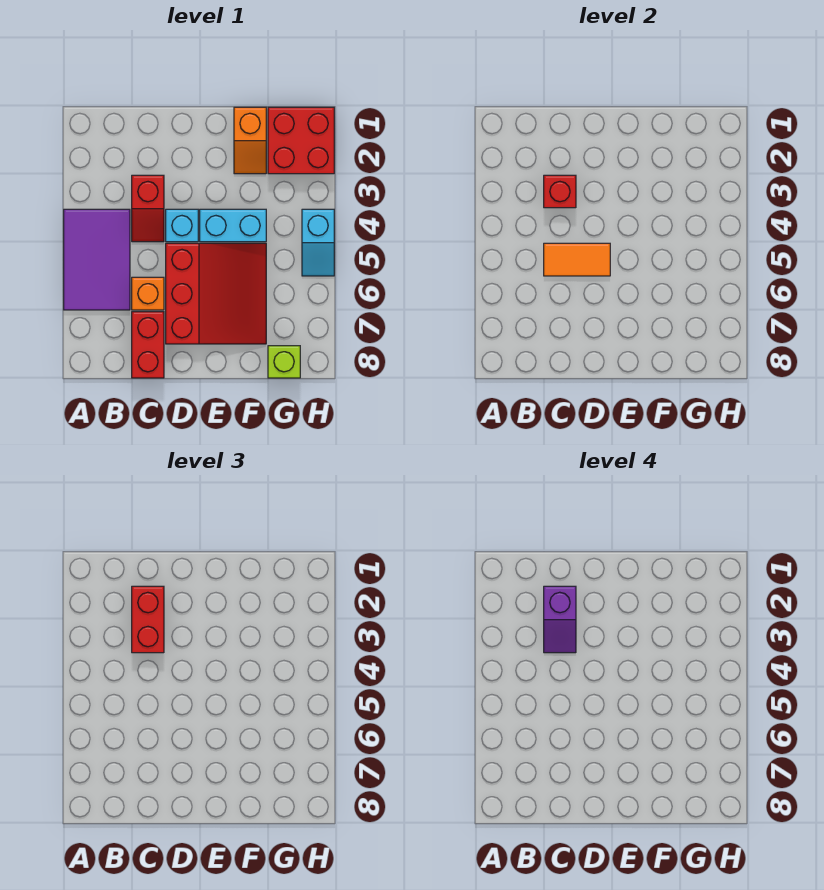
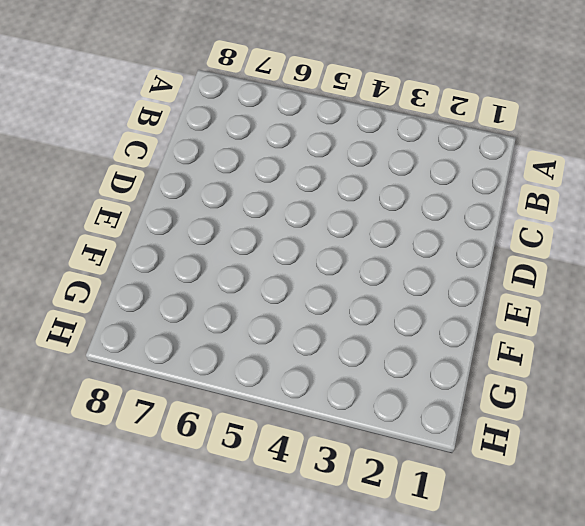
none -> purple 2x3 tile [64,209,130,310]
none -> red 1x2 slope [132,175,164,242]
none -> orange 1x1 brick [132,277,164,310]

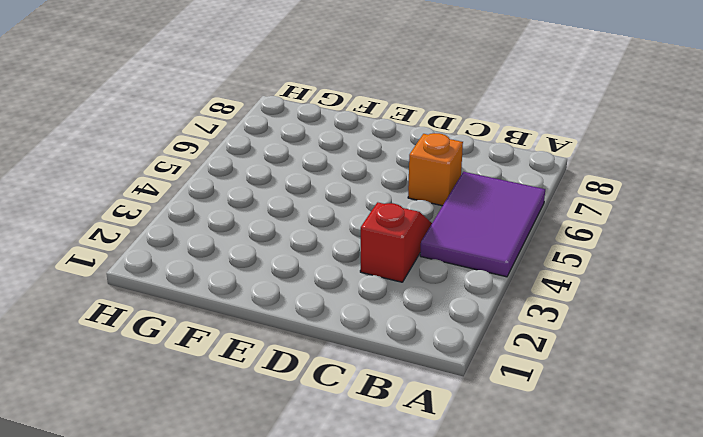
none -> red 1x2 brick [132,312,164,378]
none -> cyan 1x1 brick [166,209,198,242]
none -> red 3x3 slope [166,243,266,344]

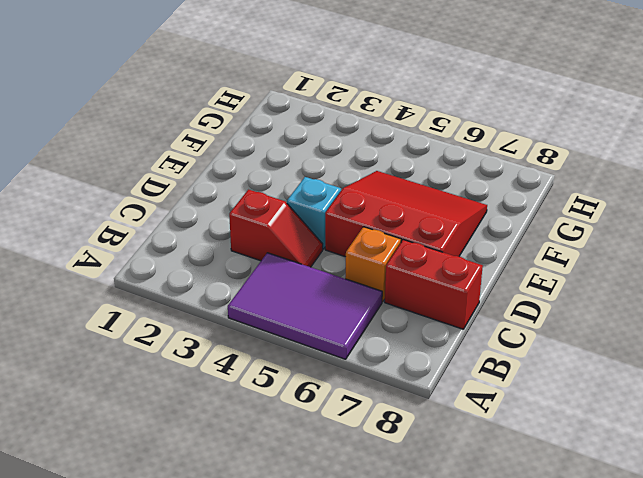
none -> cyan 1x2 brick [200,209,266,242]
none -> orange 1x2 slope [234,107,266,174]
none -> red 2x2 brick [268,107,334,174]

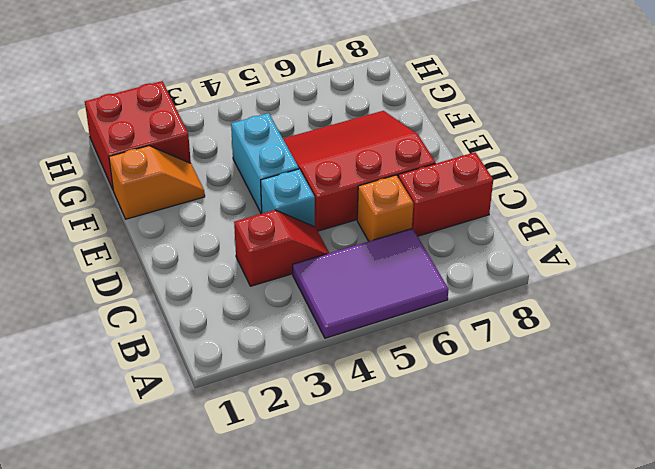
none -> lime 1x1 brick [268,346,300,378]
none -> cyan 1x2 slope [302,209,334,276]
none -> red 1x1 brick [544,175,576,208]

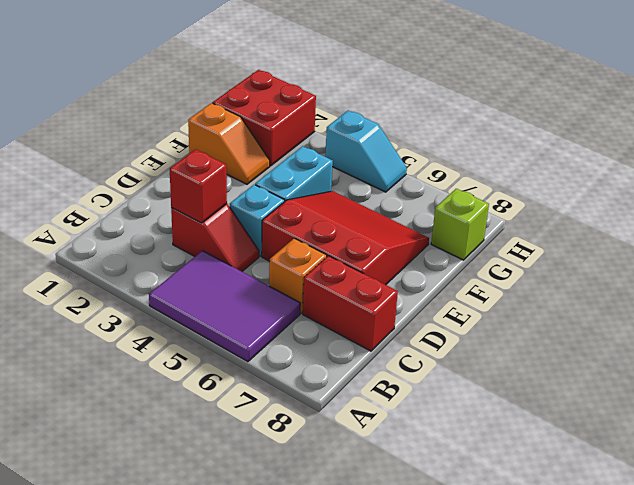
none -> orange 1x2 tile [544,243,610,276]
none -> red 1x2 brick [132,586,164,653]
none -> purple 1x2 slope [544,586,576,653]

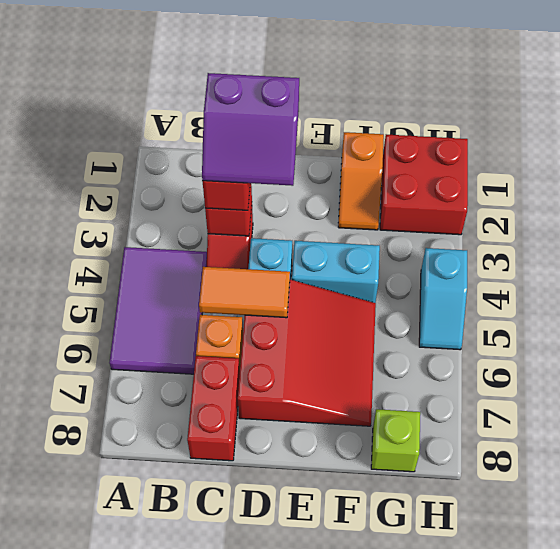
purple 2x2 slope [202,73,299,186] -> purple 1x2 slope [544,586,576,653]

